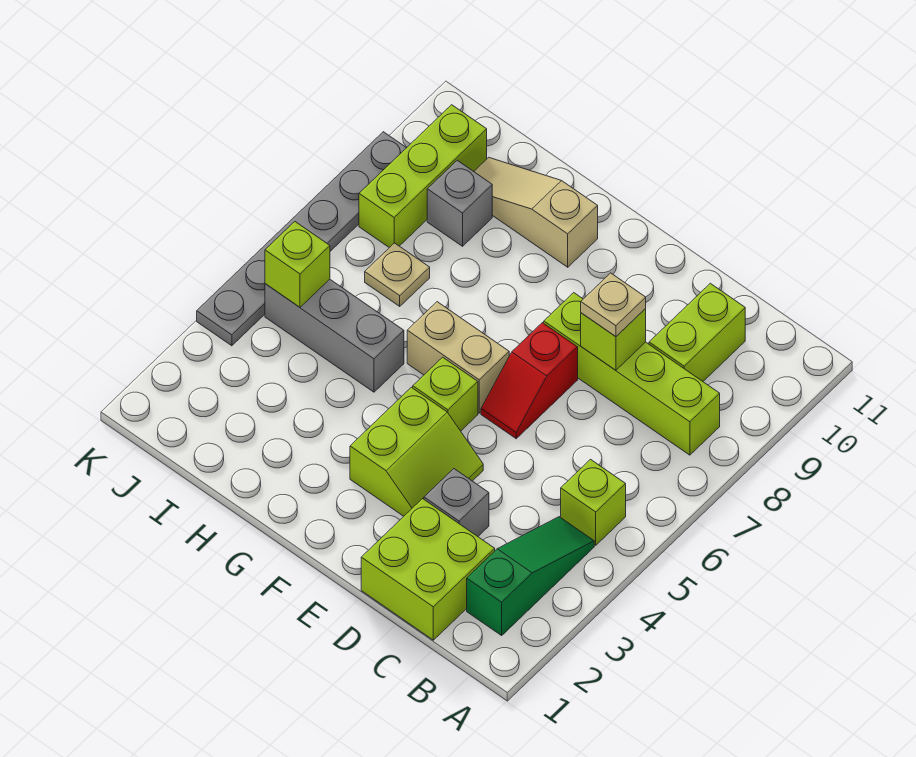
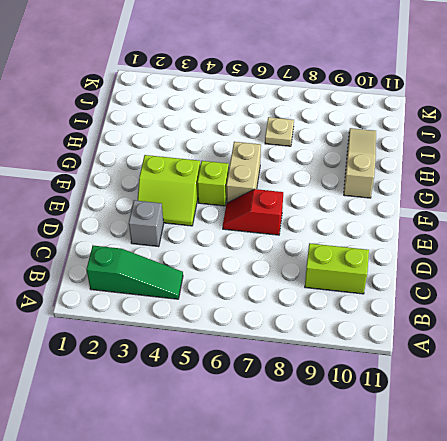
none -> lime 1x1 brick [561,459,626,545]
none -> lime 1x4 brick [544,293,720,455]
none -> lime 2x2 brick [361,499,495,640]

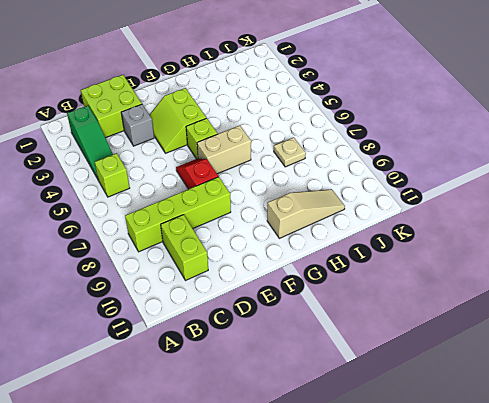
none -> grey 1x3 brick [265,279,404,392]
none -> grey 1x1 brick [427,160,492,246]
none -> lime 1x3 brick [359,105,487,248]

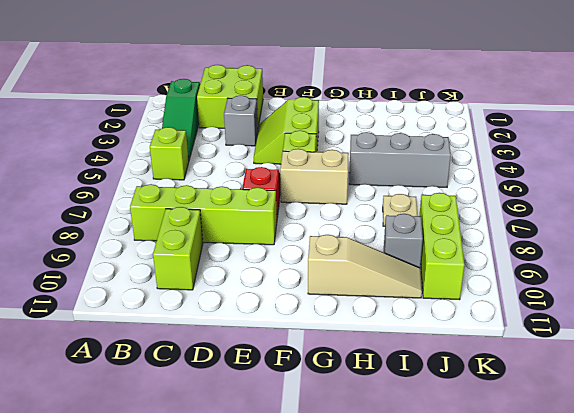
none -> grey 1x6 plate [197,132,406,346]
none -> lime 1x1 brick [581,309,646,370]
none -> lime 1x1 brick [265,222,330,307]

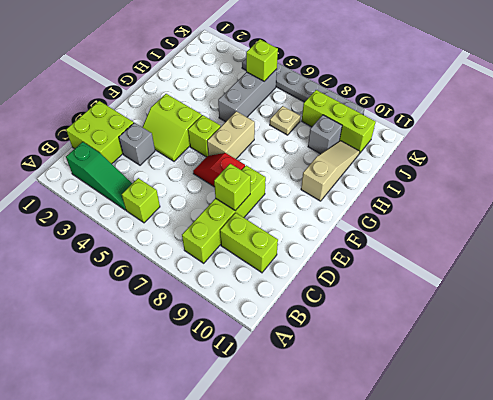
none -> tan 1x1 plate [581,273,646,337]

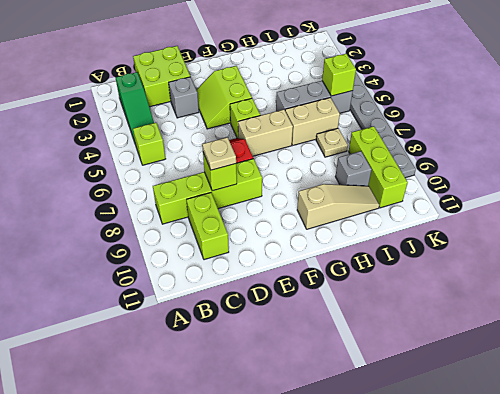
tan 1x2 brick [285,98,340,145] -> none

